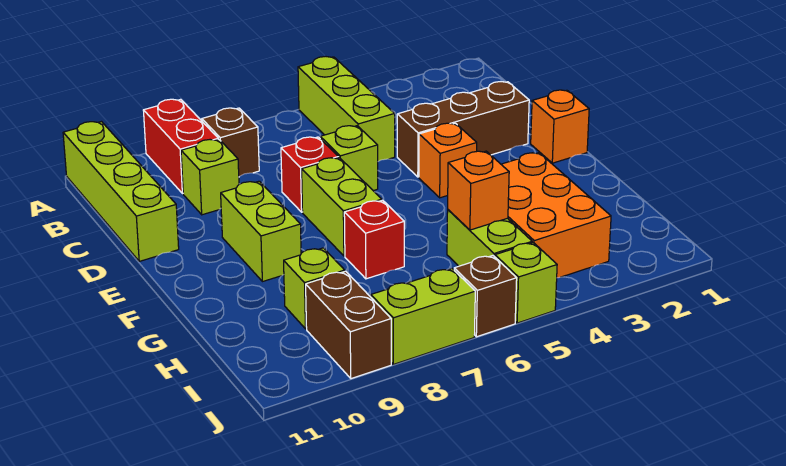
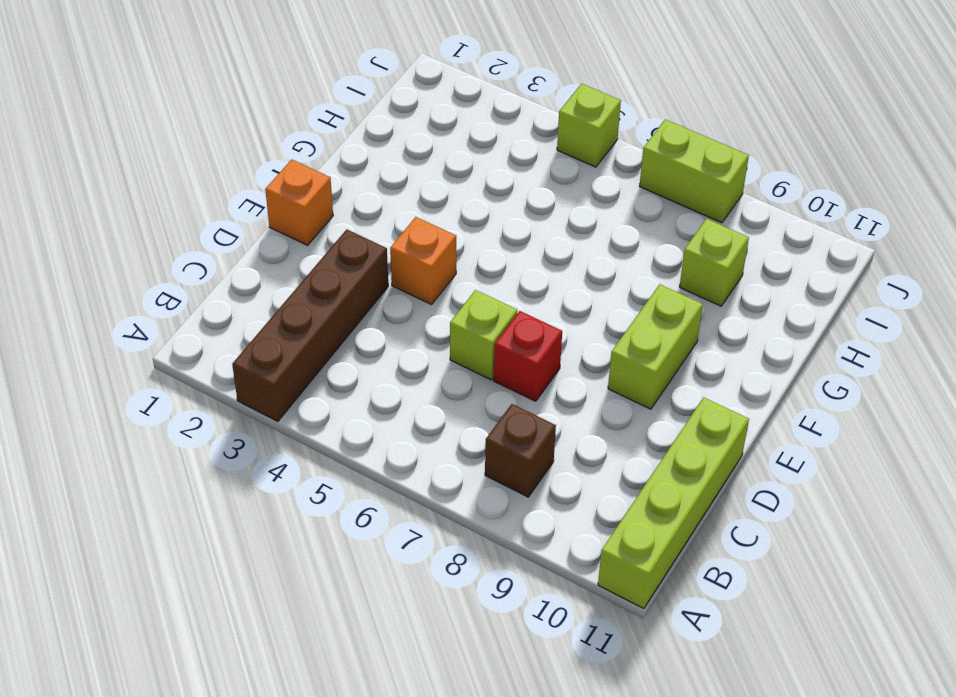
brown 1x4 brick [232,229,388,421] -> brown 1x3 brick [397,82,529,177]
none -> lime 1x3 brick [298,56,395,161]
none -> red 1x2 brick [143,99,218,194]
none -> lime 1x1 brick [181,139,239,215]

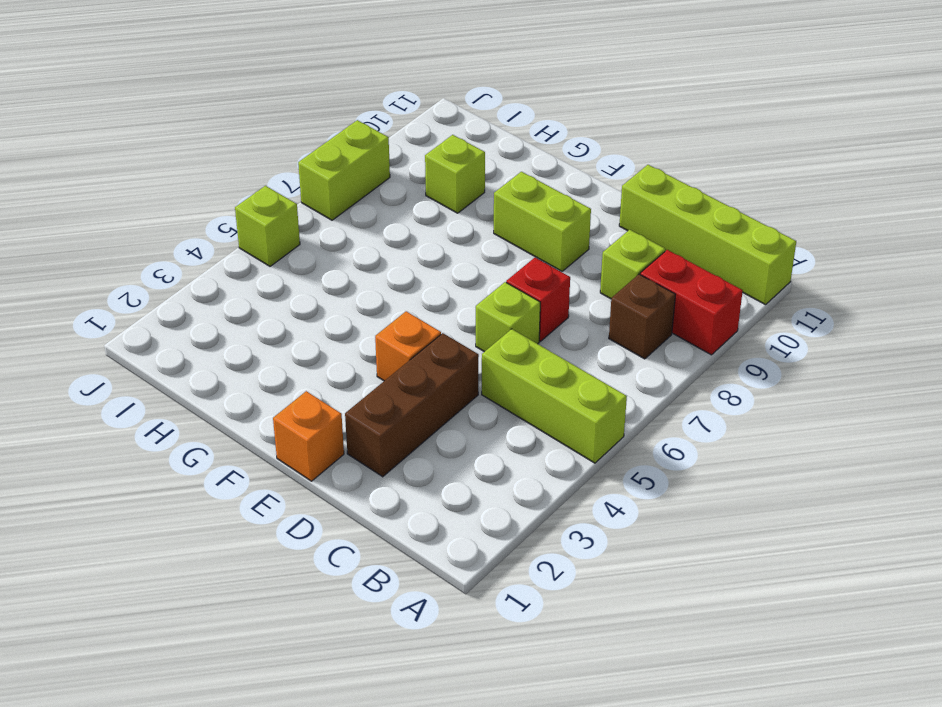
none -> lime 1x2 brick [302,158,382,256]
none -> orange 2x3 brick [501,153,611,278]
none -> red 1x1 brick [344,200,404,279]

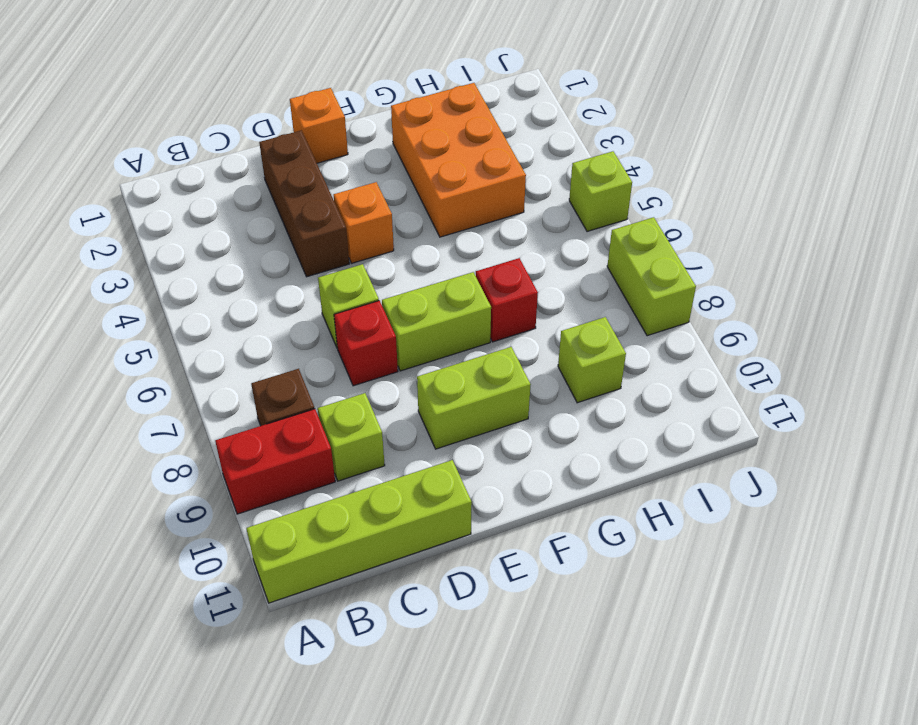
orange 2x3 brick [391,83,526,237] -> orange 2x3 brick turned to [501,153,611,278]
none -> lime 1x3 brick [298,56,395,161]
none -> lime 1x2 brick [447,210,532,266]
none -> brown 1x2 brick [306,271,391,379]

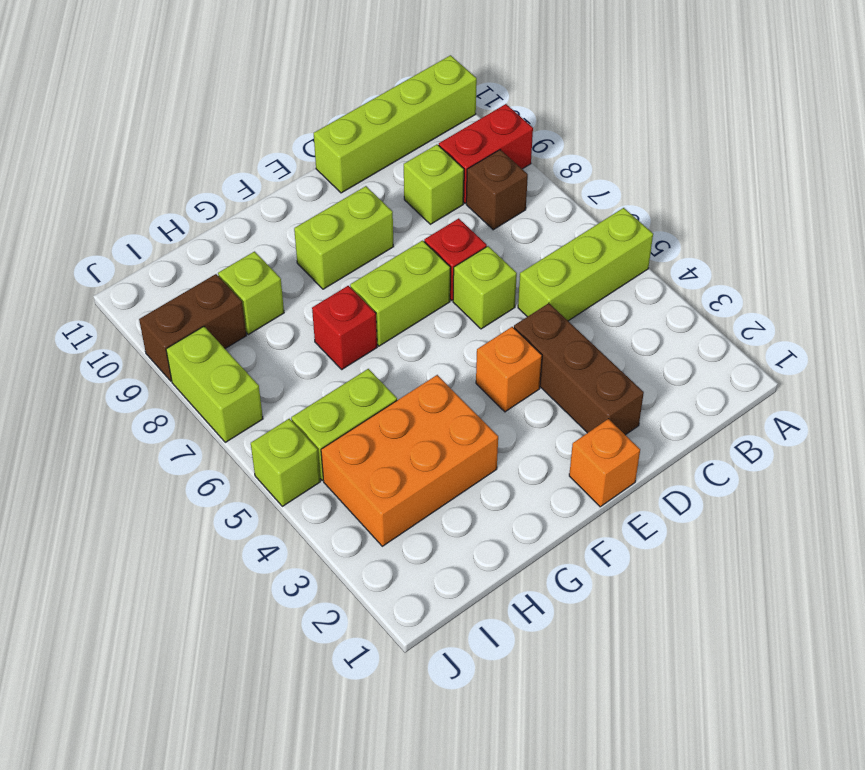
none -> brown 1x1 brick [454,256,517,337]
none -> orange 1x1 brick [448,151,509,230]

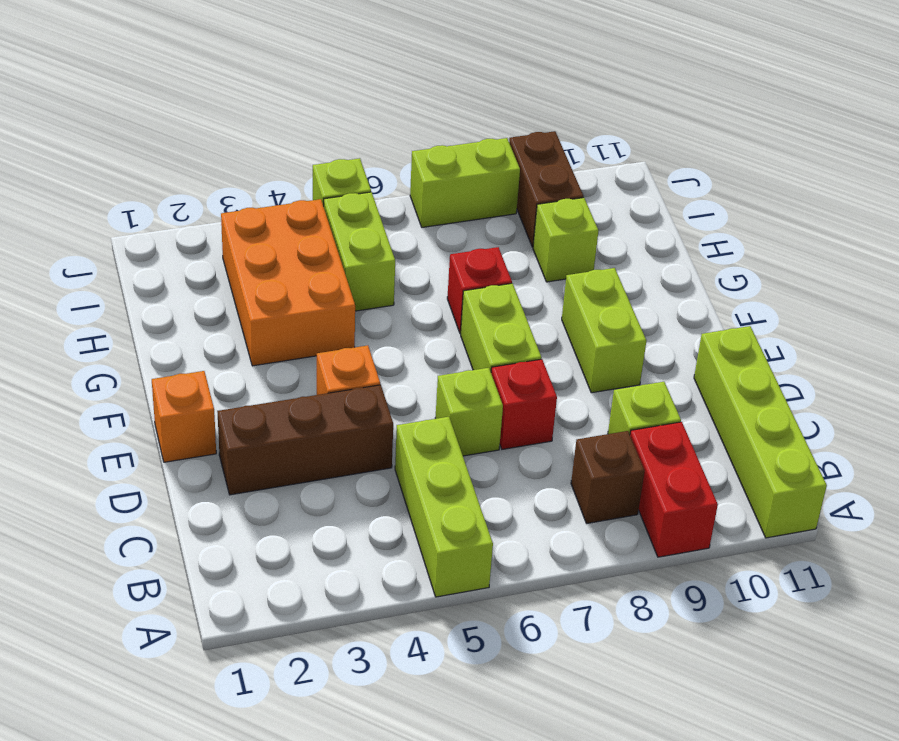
none -> brown 1x1 brick [454,256,517,337]
none -> orange 1x1 brick [448,151,509,230]

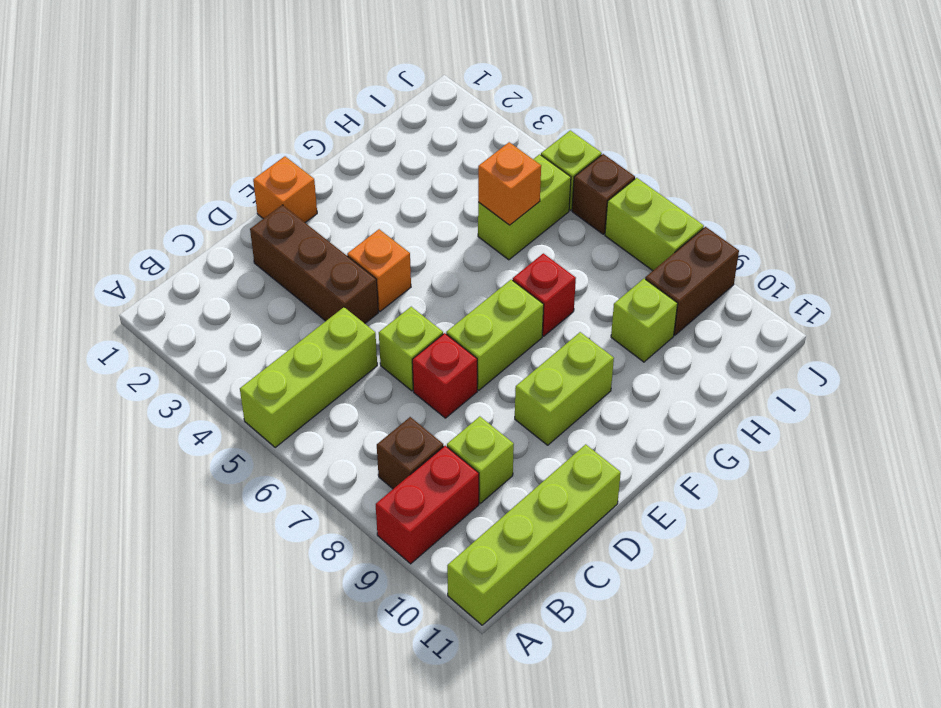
none -> orange 2x3 brick [501,153,611,278]

